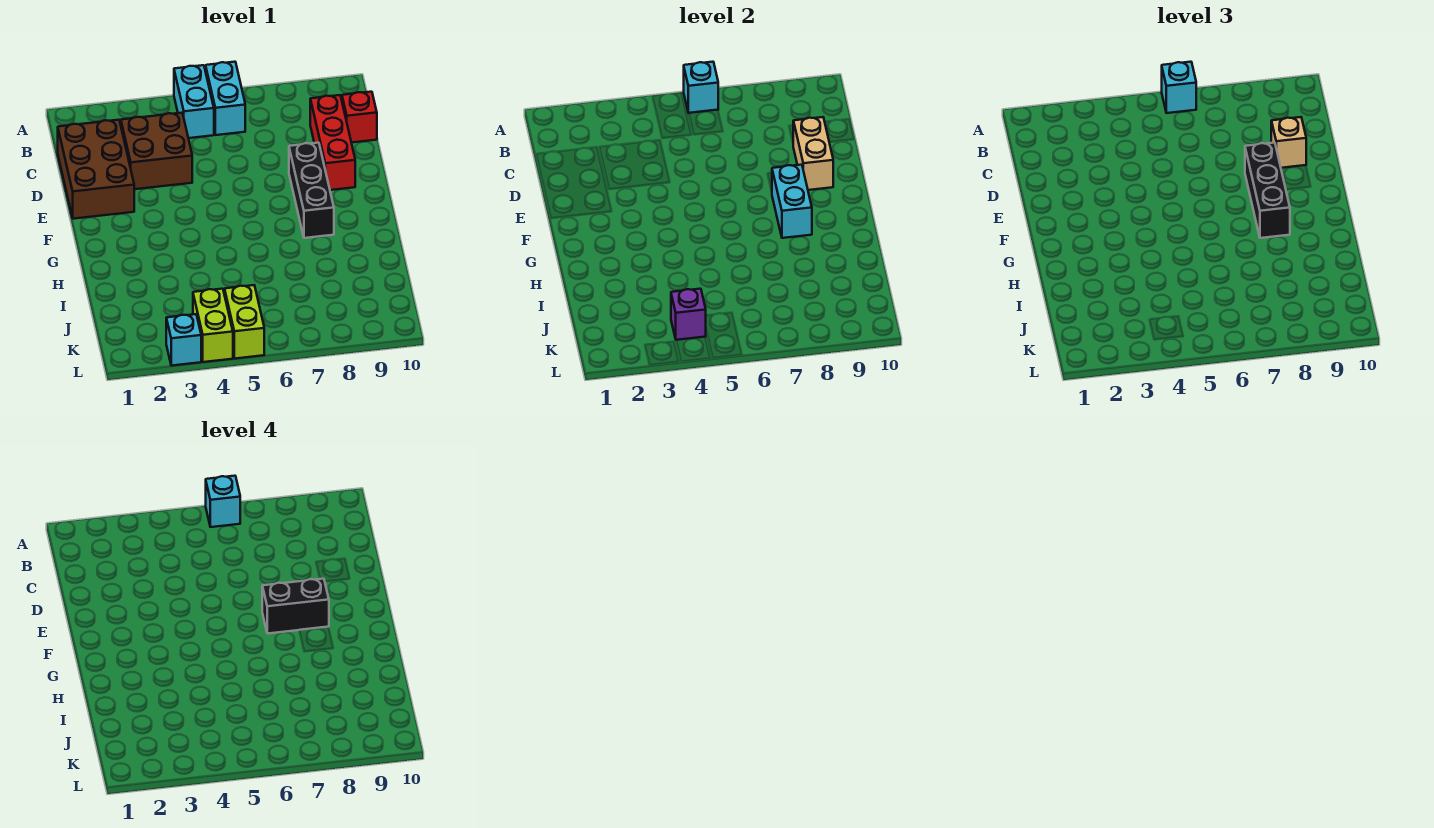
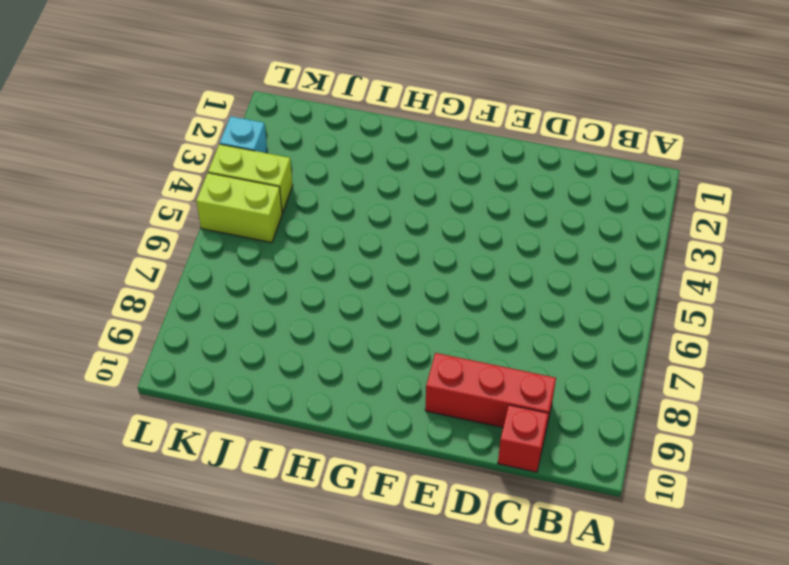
none -> cyan 1x2 brick [174,65,214,138]
none -> cyan 1x2 brick [206,62,245,135]
none -> brown 2x3 brick [58,120,134,219]

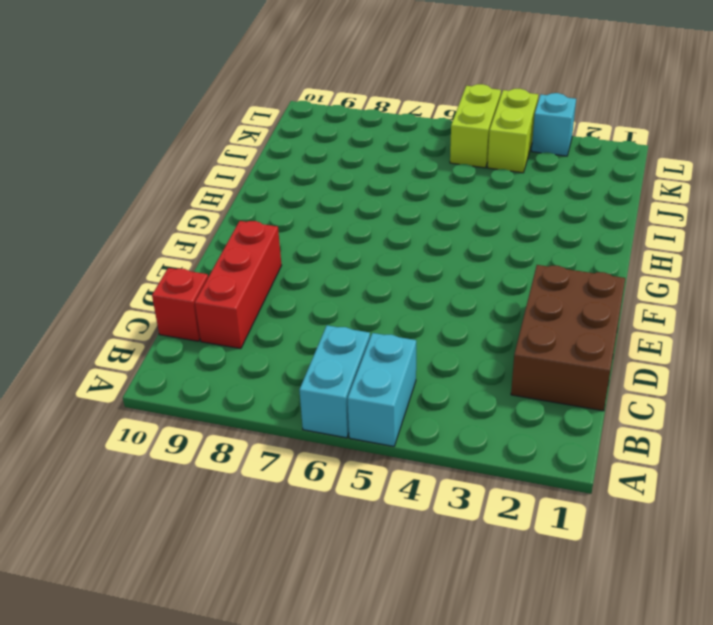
none -> brown 2x2 brick [121,113,192,189]
none -> black 1x3 brick [289,143,334,238]
none -> cyan 1x1 brick [684,62,718,113]

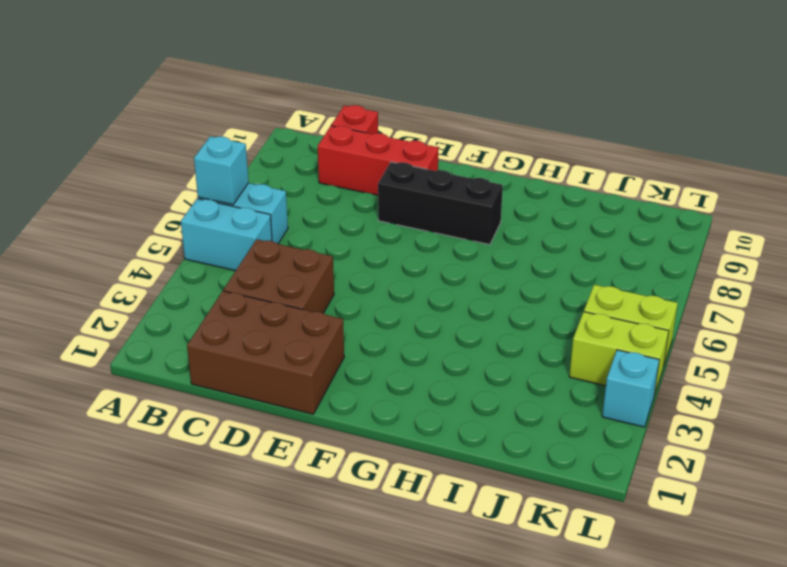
none -> tan 1x2 brick [793,117,833,190]
none -> cyan 1x2 brick [772,165,812,238]
none -> purple 1x1 brick [671,289,706,340]

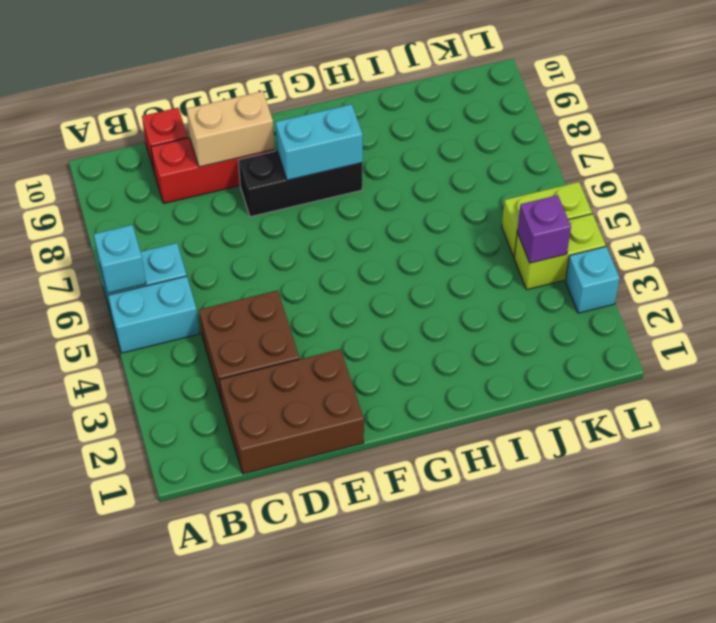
none -> cyan 1x1 brick [1162,62,1196,113]
none -> tan 1x1 brick [1271,117,1306,168]
none -> black 1x3 brick [1245,143,1290,238]

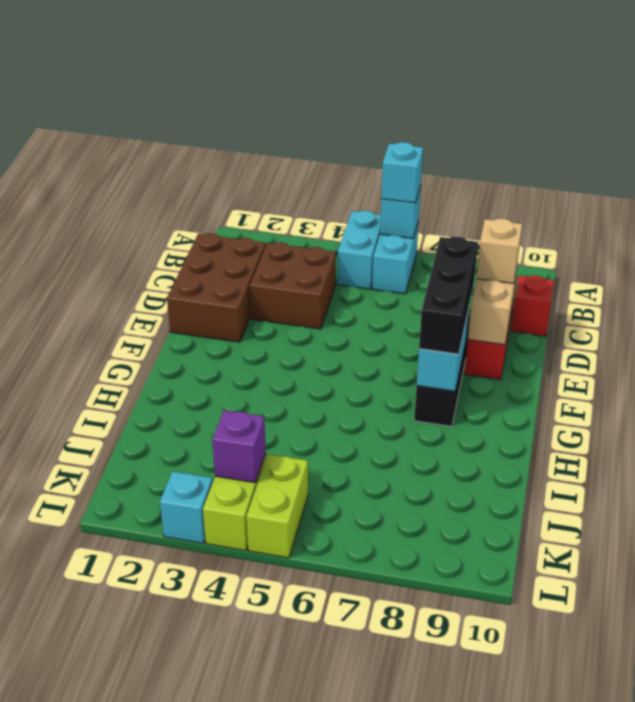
none -> cyan 1x1 brick [206,476,240,527]
none -> black 1x2 brick [262,579,329,634]

